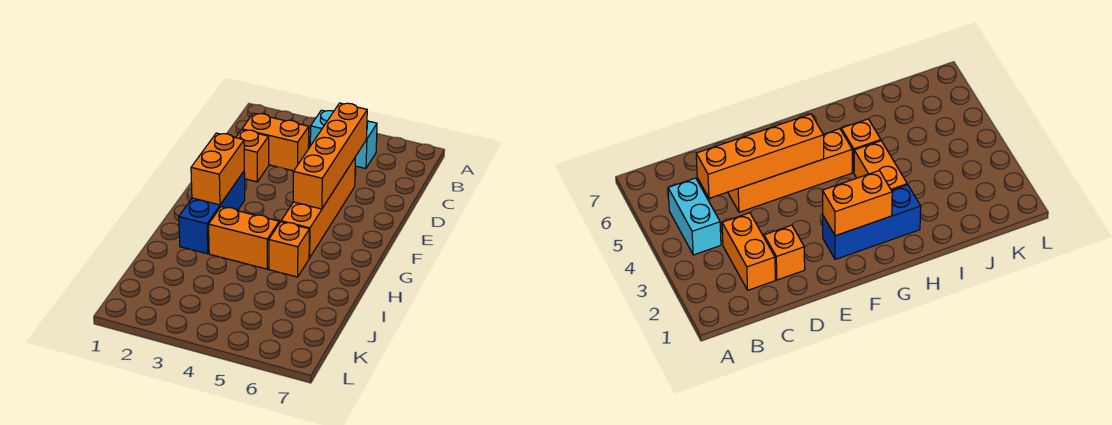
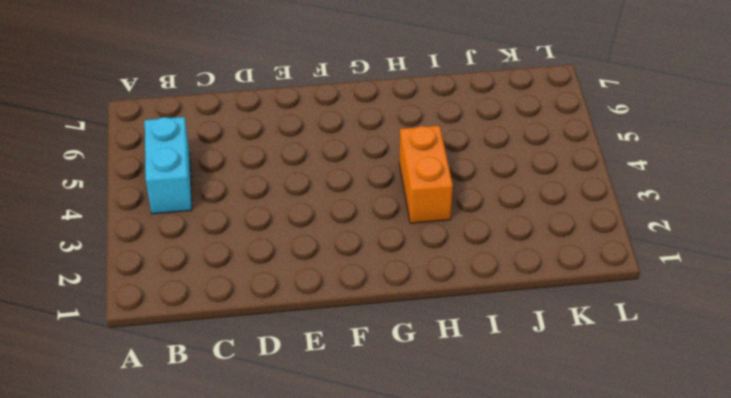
none -> orange 1x2 brick [242,113,309,171]
none -> orange 1x1 brick [236,130,269,182]

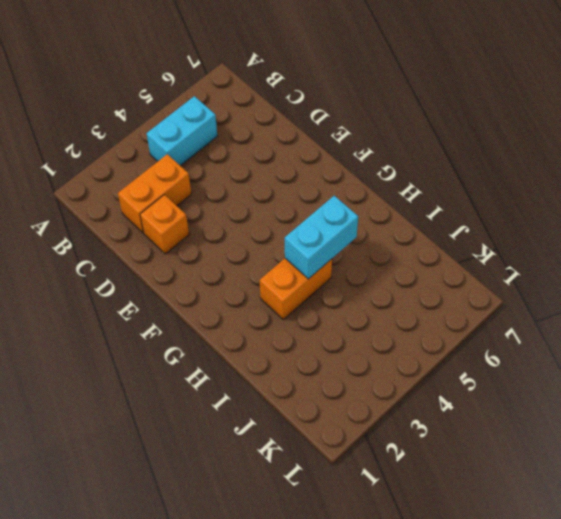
cyan 1x2 brick [285,196,358,279] -> none
none -> orange 1x4 brick [281,158,355,258]
none -> blue 1x3 brick [179,172,245,254]

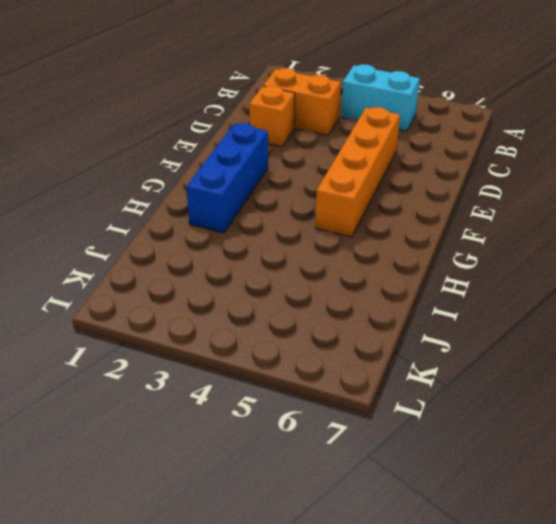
none -> orange 1x2 brick [209,207,279,269]
none -> orange 1x1 brick [269,222,309,277]

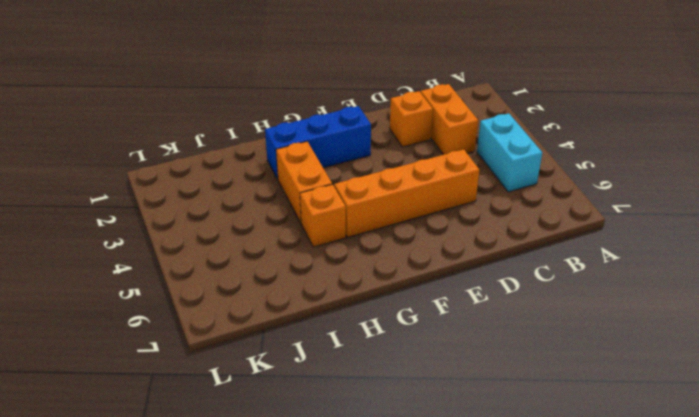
none -> orange 1x4 brick [293,103,367,209]
none -> orange 1x2 brick [191,133,244,205]

